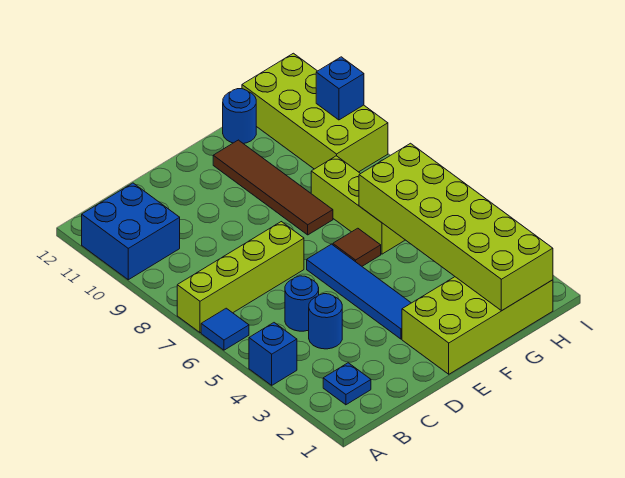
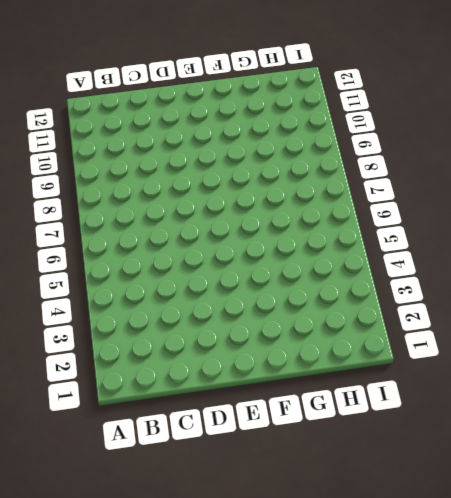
none -> blue 1x1 brick [249,323,297,385]
none -> blue 1x1 tile [201,308,249,350]
none -> lime 1x4 brick [177,222,304,333]

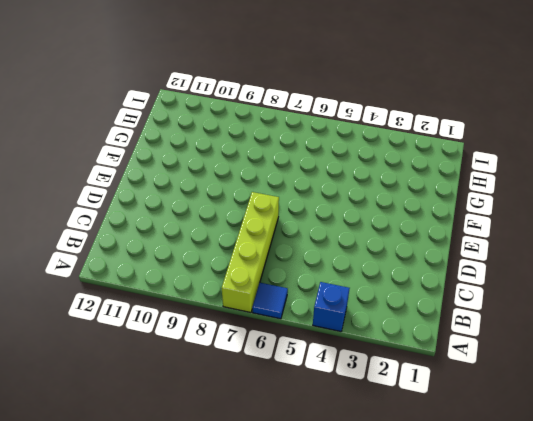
none -> blue 2x2 brick [82,183,180,280]
none -> blue 1x1 plate [323,363,371,405]
none -> blue 1x1 round brick [309,294,342,349]

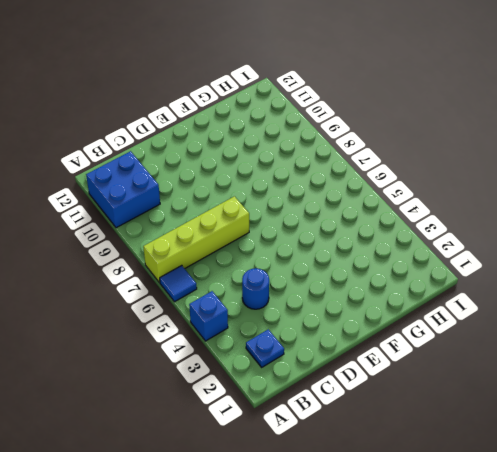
none -> blue 1x1 round brick [285,276,319,331]
none -> lime 2x4 brick [402,277,553,374]
none -> blue 1x4 tile [307,244,411,339]

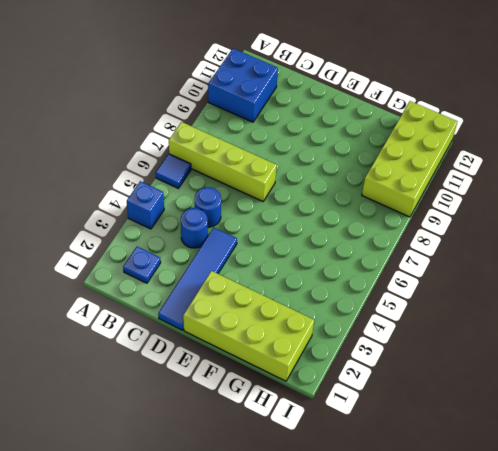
blue 1x4 tile [158,228,237,330] -> blue 1x4 tile moved to [307,244,411,339]
none -> brown 1x1 tile [333,228,381,266]
none -> brown 1x4 tile [213,140,333,235]
none -> lime 1x3 brick [311,156,405,254]

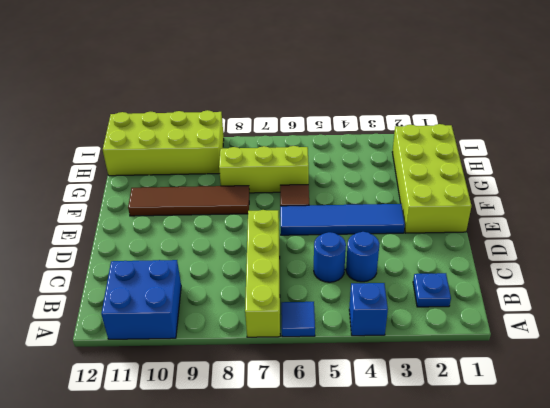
none -> blue 1x1 round brick [223,89,256,144]
none -> lime 2x6 brick [359,143,553,311]
none -> blue 1x1 brick [316,57,364,120]

